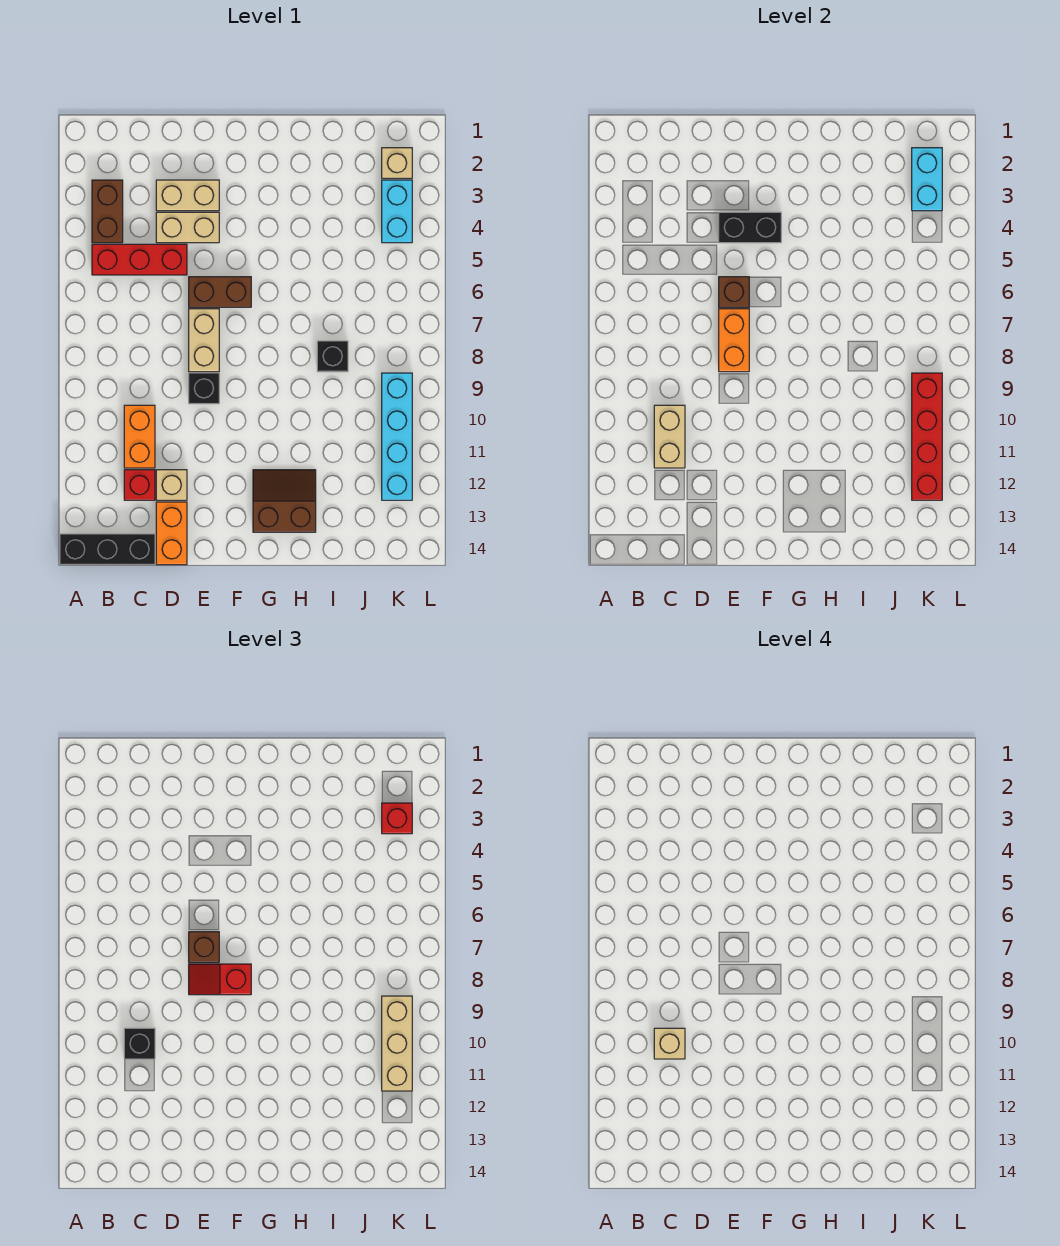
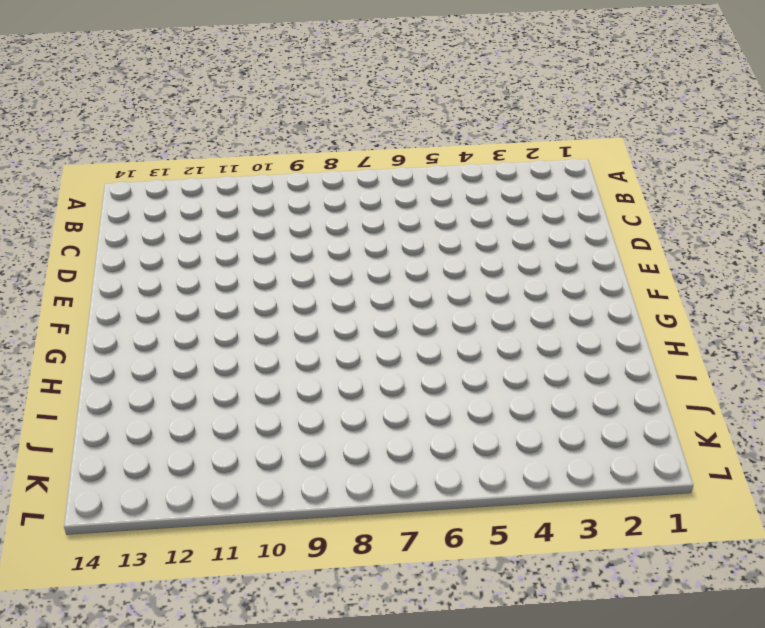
none -> black 1x3 brick [60,534,155,565]
none -> brown 1x2 brick [92,180,123,243]
none -> red 1x3 brick [92,244,187,275]

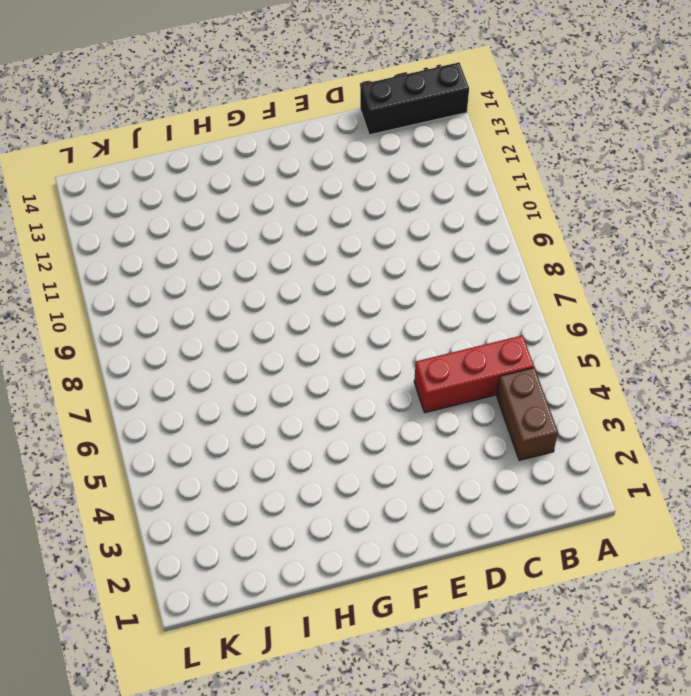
none -> orange 1x2 brick [124,405,155,468]
none -> red 1x1 brick [124,470,155,500]
none -> tan 1x2 brick [156,180,219,211]

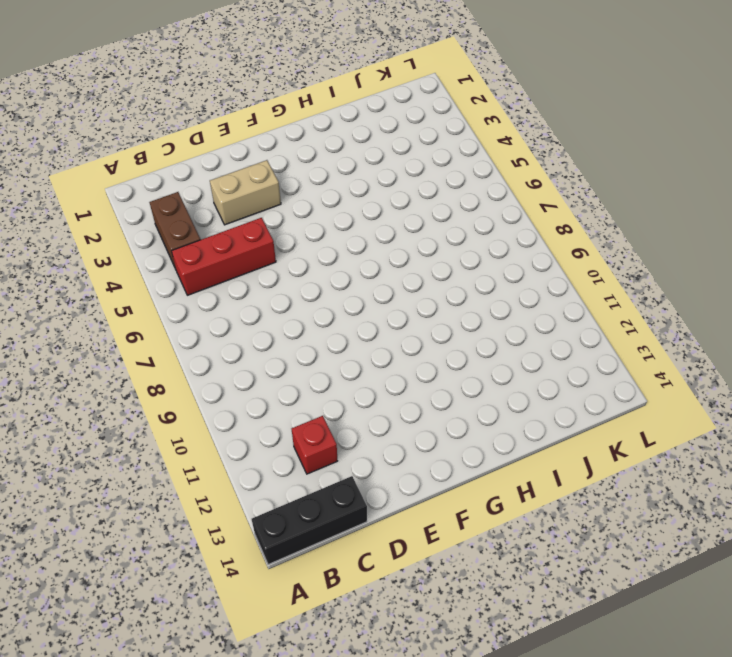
none -> orange 1x2 brick [124,405,155,468]
none -> tan 1x2 brick [156,212,219,243]
none -> tan 1x1 brick [156,470,187,500]

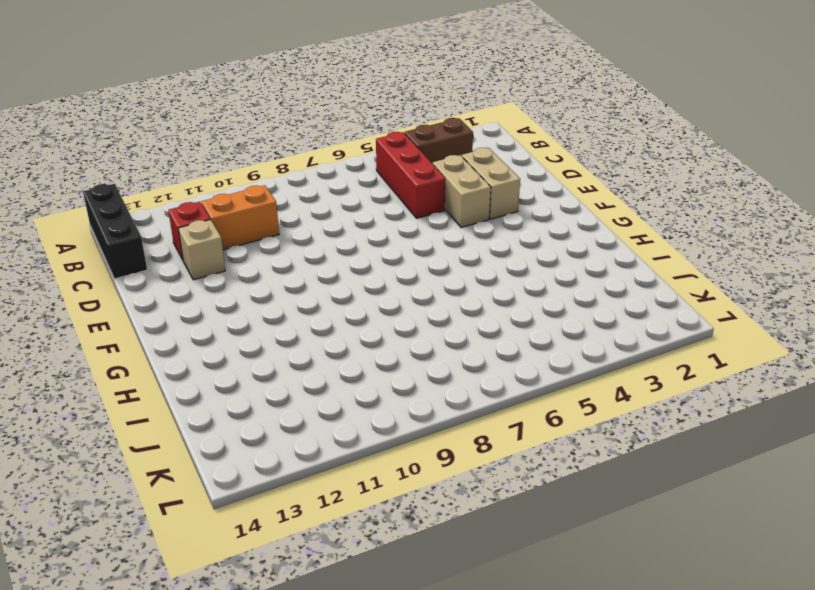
none -> orange 1x2 brick [156,502,187,565]
none -> brown 1x2 brick [189,277,251,307]
none -> tan 1x2 brick [189,309,219,372]

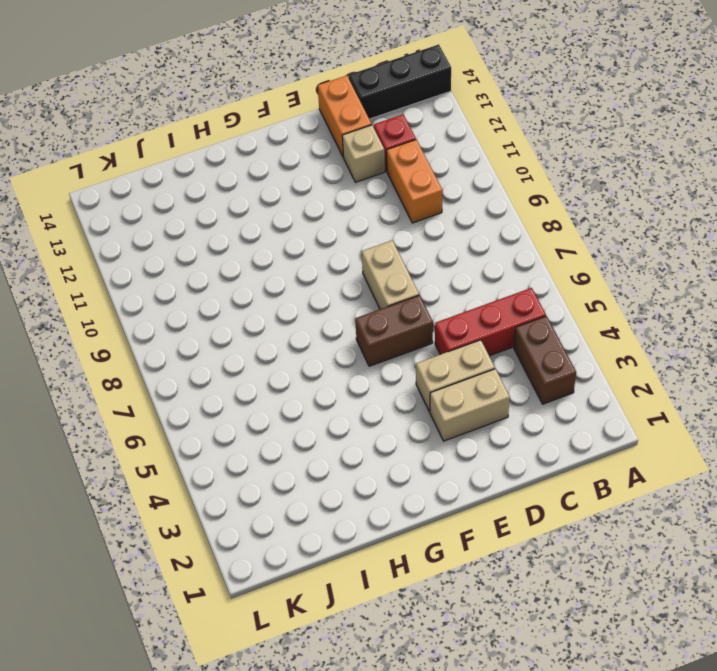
none -> black 1x1 brick [189,373,219,404]
none -> brown 2x2 slope [253,470,316,532]
none -> black 1x1 brick [317,341,348,372]

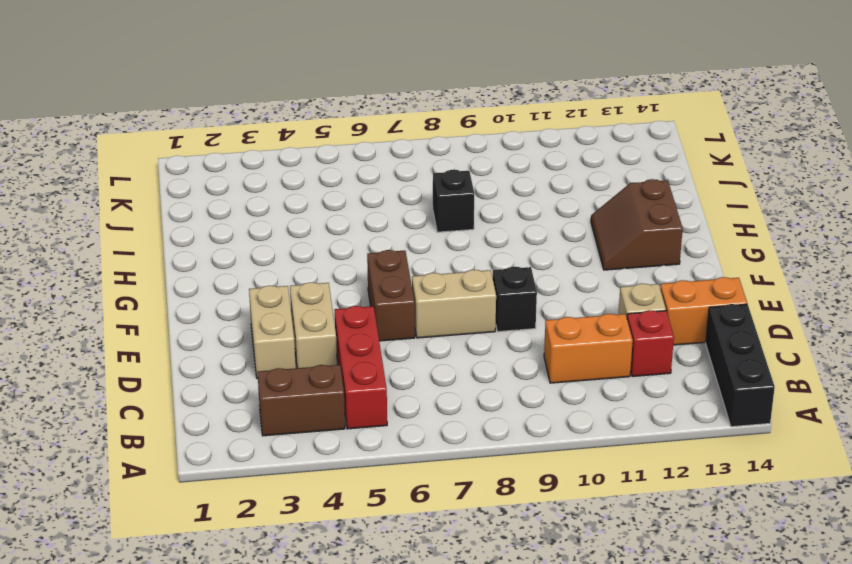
none -> tan 1x1 brick [382,148,412,178]
none -> cyan 1x2 brick [382,180,412,243]
none -> cyan 1x4 brick [382,373,412,500]

